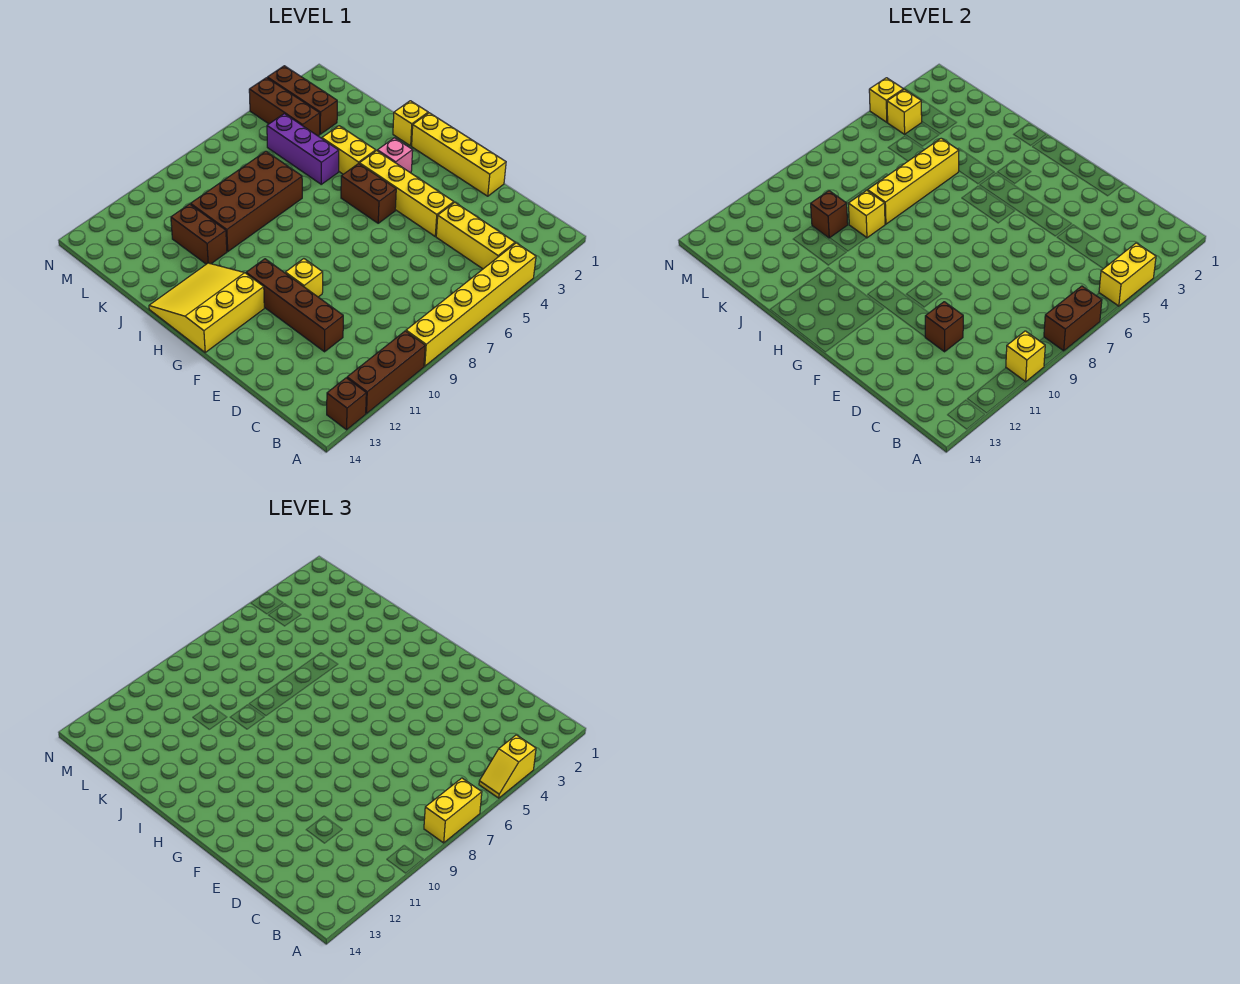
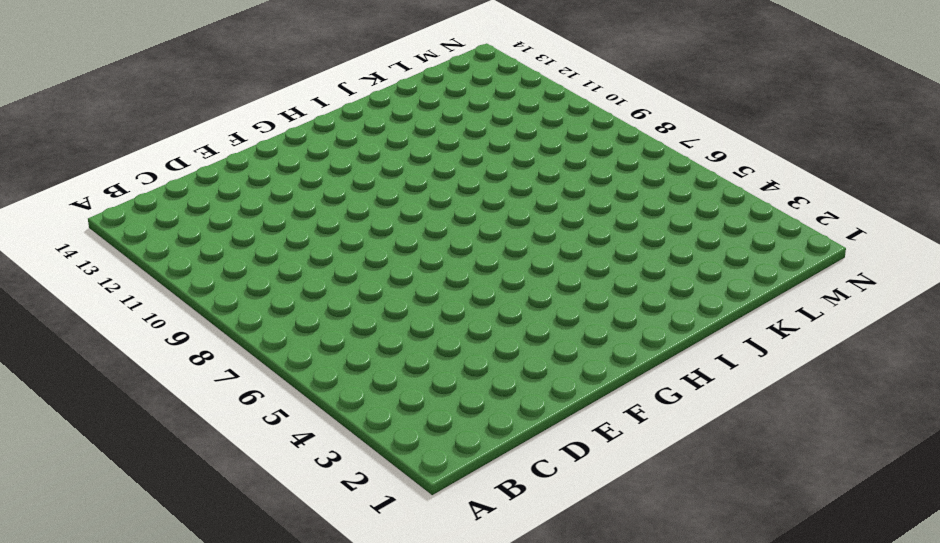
none -> yellow 1x6 brick [406,243,536,366]
none -> brown 1x3 brick [347,331,425,413]
none -> brown 1x1 brick [327,378,366,430]

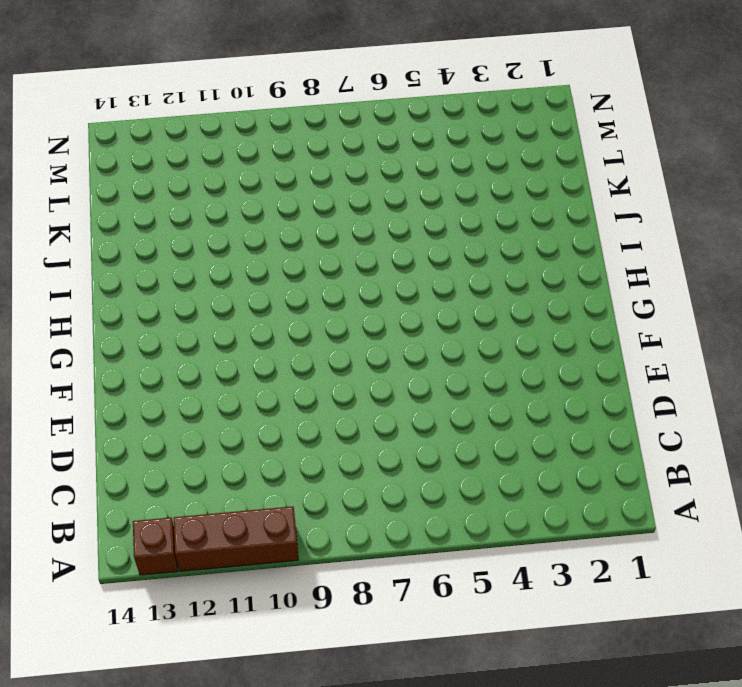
none -> yellow 1x6 brick [406,243,536,366]
none -> yellow 1x3 brick [436,202,515,269]
none -> brown 1x4 brick [246,259,343,352]

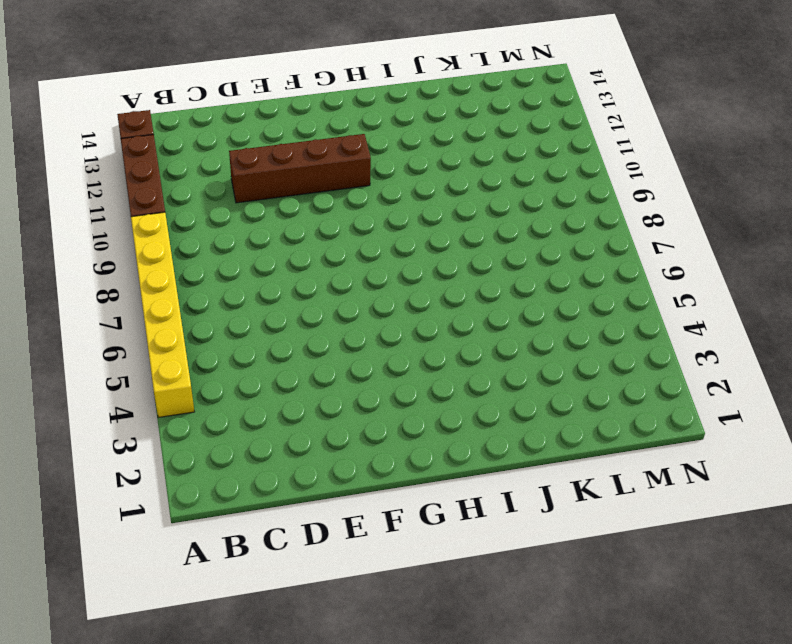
none -> yellow 1x3 brick [436,202,515,269]
none -> yellow 1x4 brick [412,113,506,196]
none -> yellow 1x4 brick [360,151,454,236]

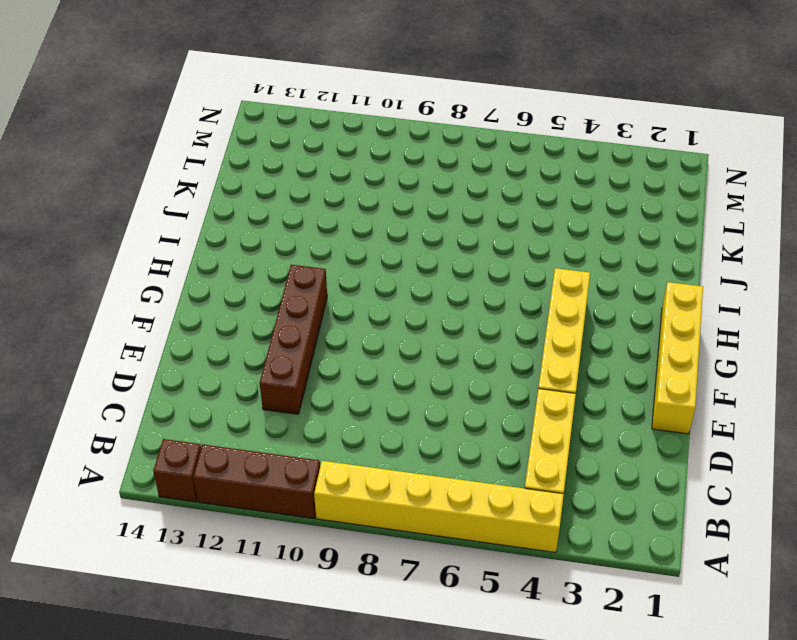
none -> yellow 1x1 brick [285,259,323,297]
none -> brown 1x2 brick [341,163,396,223]
none -> yellow 3x3 slope [149,263,264,352]

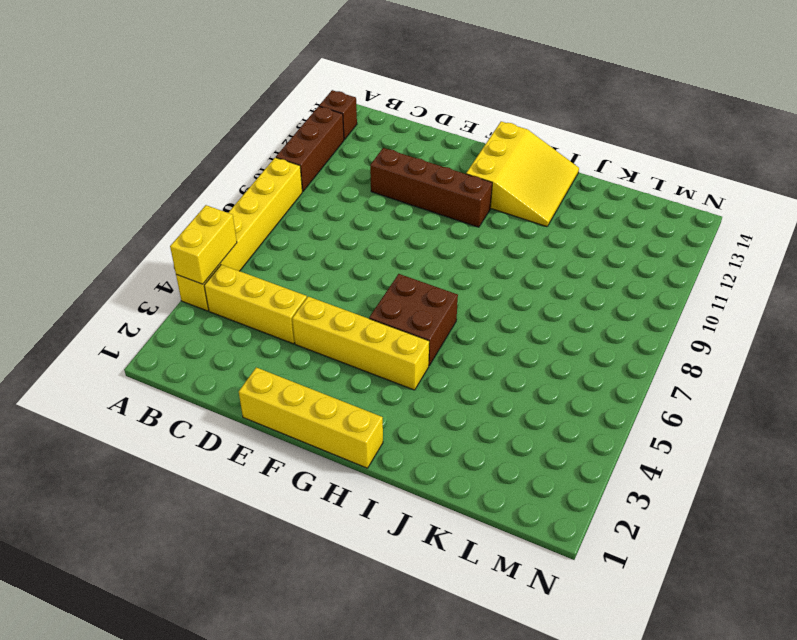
brown 2x2 brick [369,274,458,366] -> brown 1x2 brick [341,163,396,223]
none -> yellow 1x1 brick [285,259,323,297]
none -> pink 1x1 brick [377,138,413,173]
none -> yellow 1x1 brick [393,101,428,146]

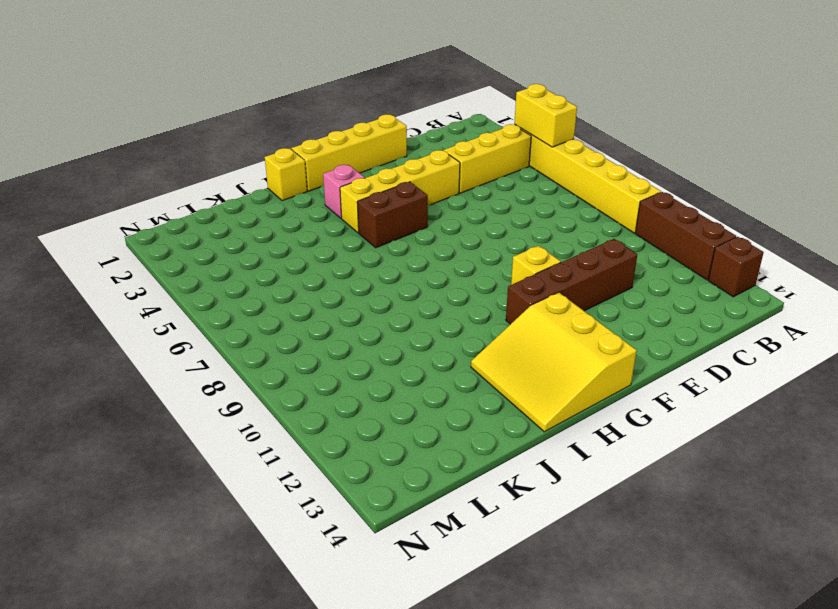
none -> yellow 1x2 brick [322,126,376,174]
none -> purple 1x3 brick [267,114,339,184]
none -> brown 2x4 brick [191,151,302,251]

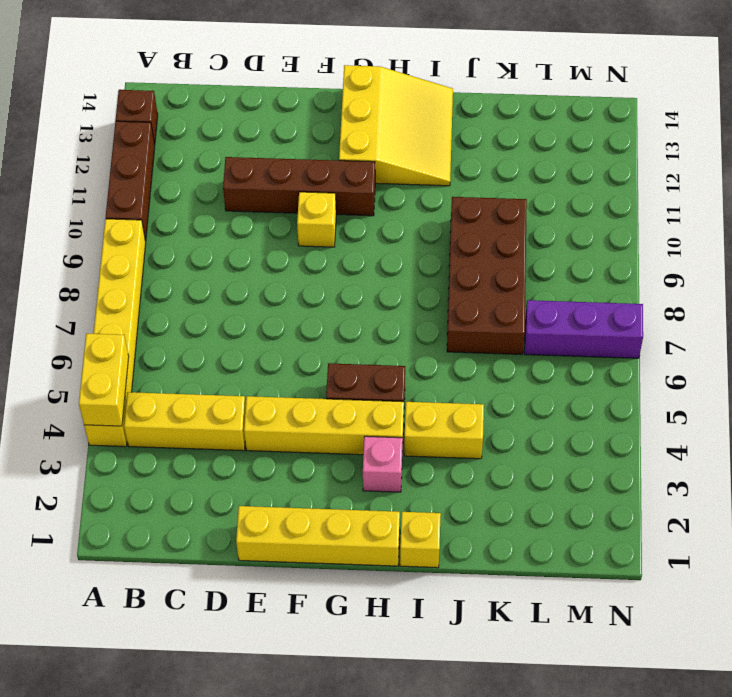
purple 1x3 brick [524,300,643,358] -> purple 1x3 brick moved to [267,114,339,184]
none -> brown 1x2 brick [171,204,227,264]
none -> brown 1x3 brick [267,66,337,134]
none -> brown 1x3 brick [249,78,320,136]

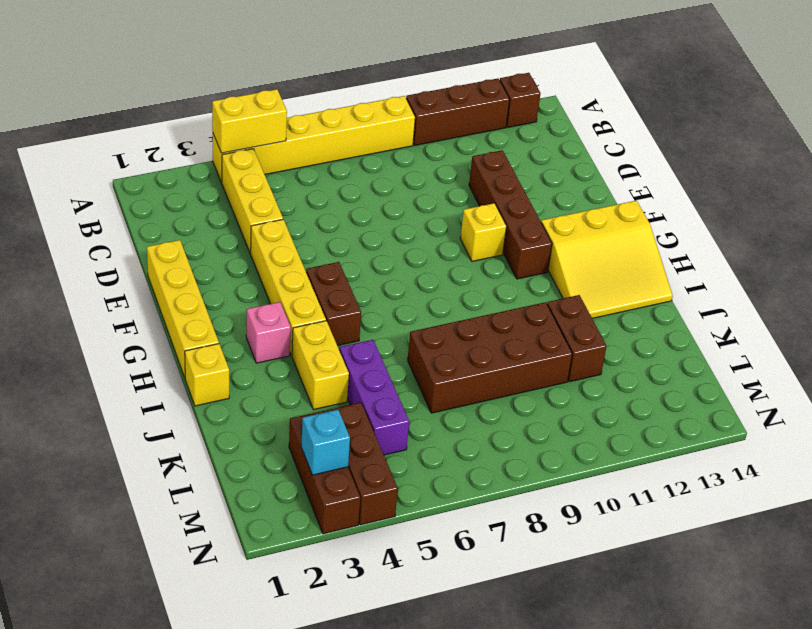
cyan 1x1 brick [301,410,350,475] -> none
none -> brown 1x2 brick [1044,286,1102,351]
none -> yellow 1x1 brick [1006,331,1045,382]
none -> brown 1x1 brick [925,302,963,352]

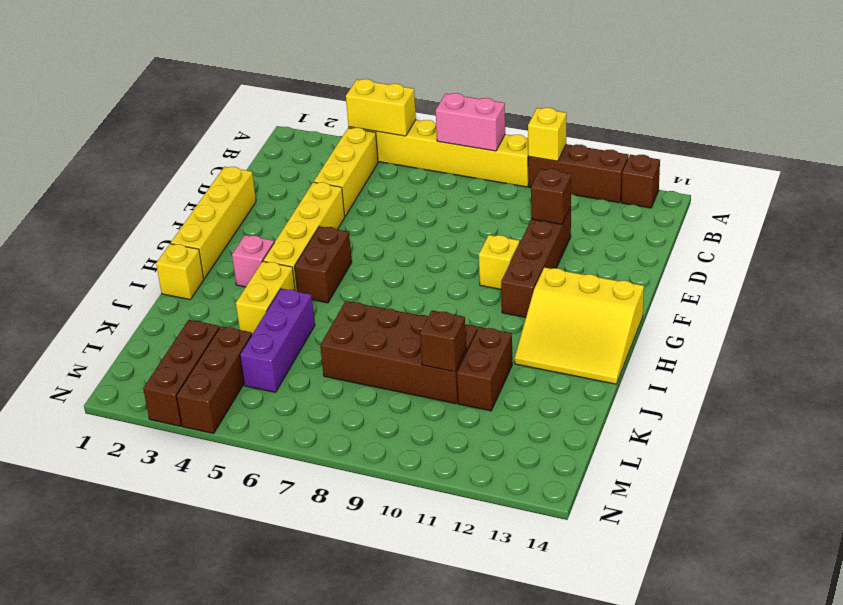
pink 1x2 brick [436,93,505,151] -> brown 1x2 brick [1044,286,1102,351]
none -> yellow 1x4 brick [868,138,959,224]
none -> yellow 1x1 brick [848,190,885,238]
none -> yellow 1x1 brick [887,89,922,134]

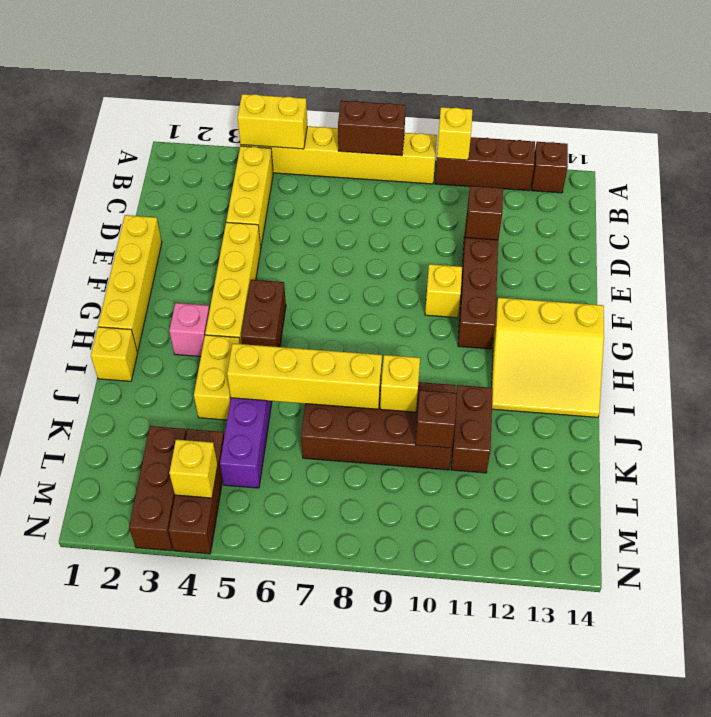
none -> yellow 1x1 brick [869,78,903,122]
none -> yellow 1x2 slope [479,735,536,798]
none -> yellow 1x2 brick [424,778,482,843]

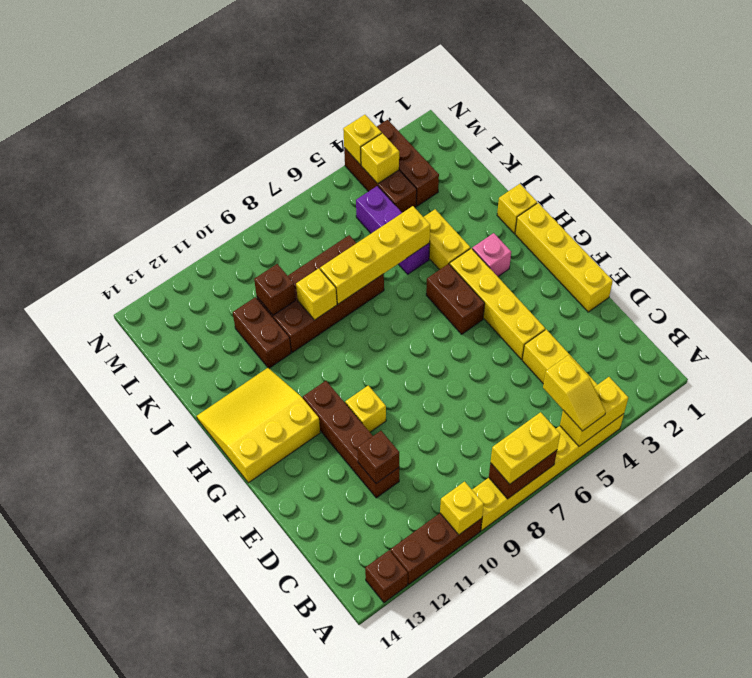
yellow 1x2 slope [543,355,606,431] -> yellow 1x2 slope turned to [479,735,536,798]

